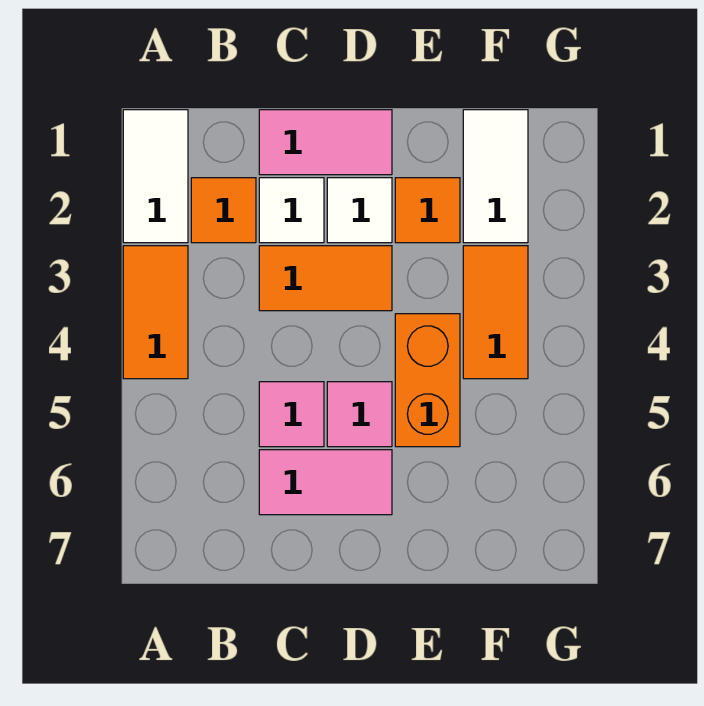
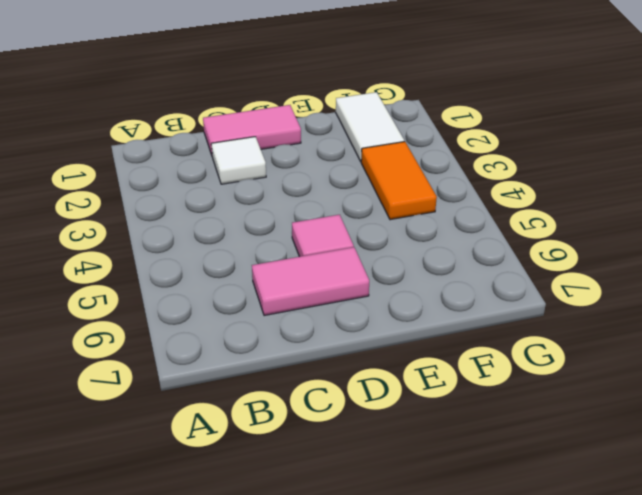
none -> white 1x2 tile [123,110,188,243]
none -> orange 1x2 tile [123,246,188,379]
none -> orange 1x1 tile [191,178,256,243]

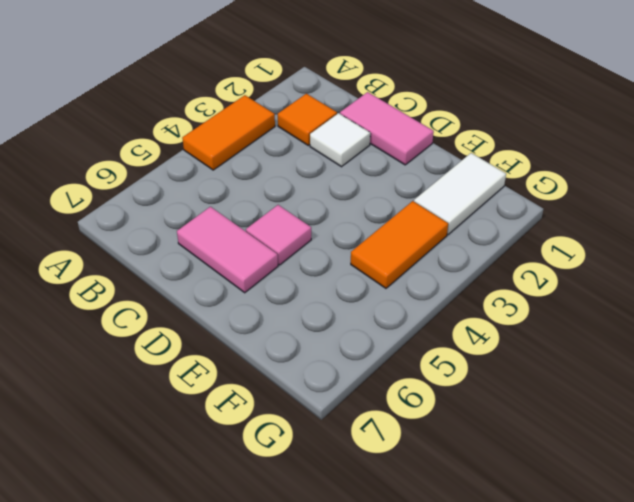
none -> white 1x2 tile [123,110,188,243]
none -> orange 1x2 tile [259,246,392,311]
none -> pink 1x1 tile [259,382,324,447]

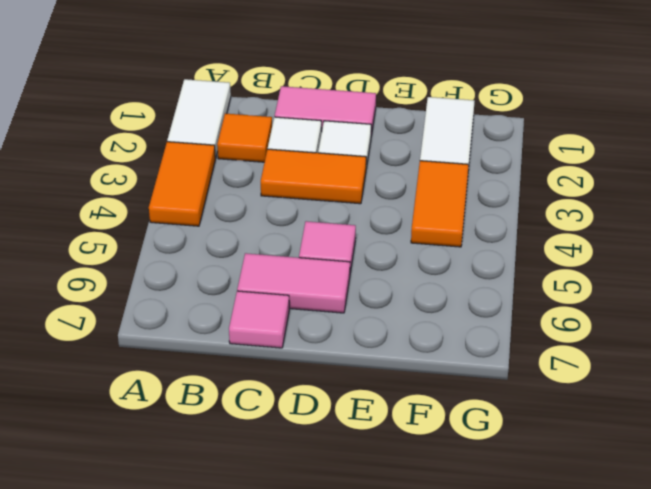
pink 1x1 tile [229,291,289,348] -> pink 1x1 tile moved to [259,382,324,447]
none -> orange 1x1 tile [395,178,460,243]
none -> orange 1x2 brick [395,314,460,447]

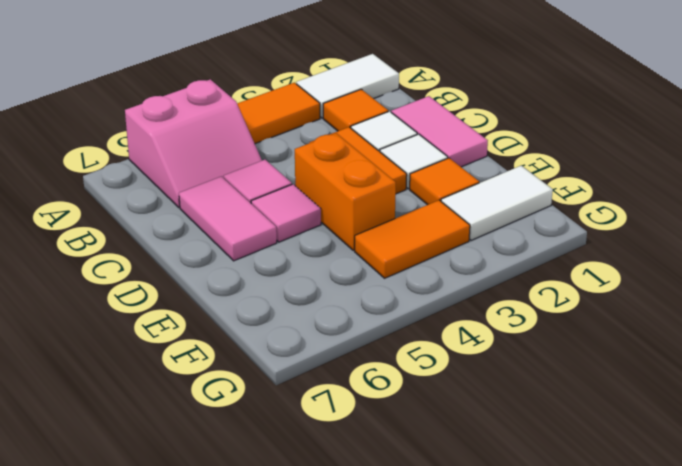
pink 2x2 slope [125,79,262,208] -> none
orange 1x2 brick [295,133,396,250] -> orange 1x2 brick turned to [395,314,460,447]

